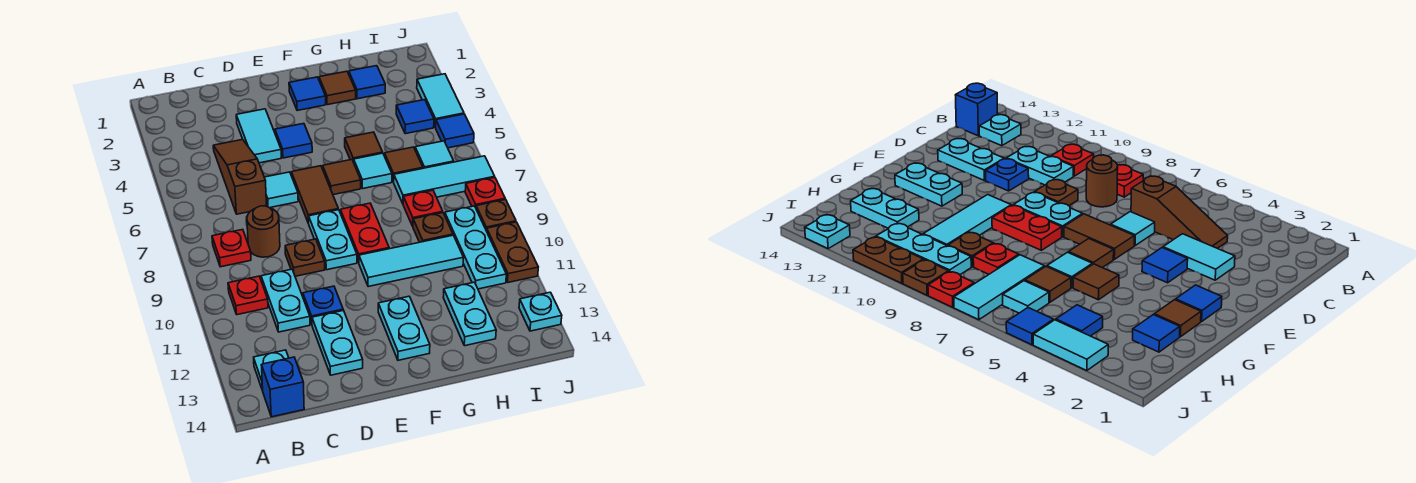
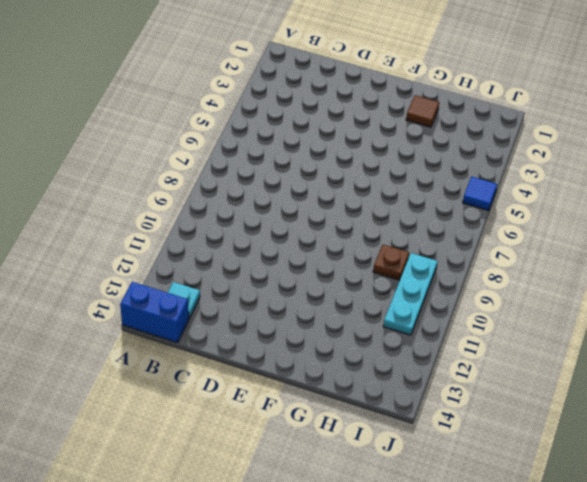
blue 1x2 brick [120,282,189,343] -> blue 1x1 brick [261,357,304,417]
none -> red 1x1 plate [212,230,251,267]
none -> red 1x1 plate [228,276,268,315]
none -> brown 1x3 slope [213,139,267,214]
none -> brown 1x1 round brick [247,206,280,257]

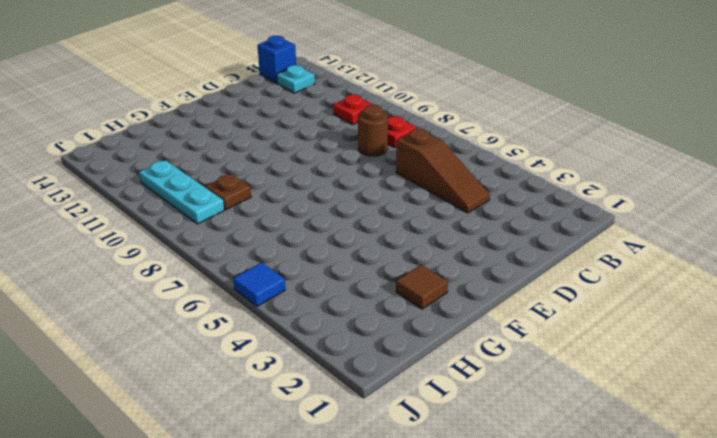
none -> cyan 1x2 plate [261,269,310,332]
none -> cyan 1x2 tile [236,109,281,163]
none -> cyan 1x1 tile [264,172,298,208]
none -> brown 1x1 plate [285,239,325,276]

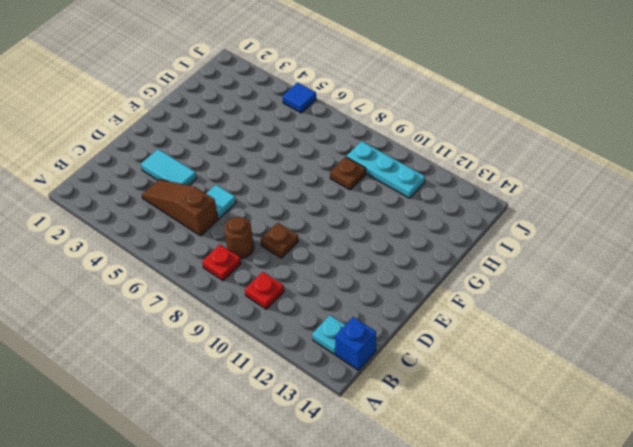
none -> cyan 1x2 plate [261,269,310,332]
none -> blue 1x1 plate [303,286,343,324]
none -> cyan 1x2 plate [312,310,363,375]
none -> blue 1x1 tile [275,124,312,158]

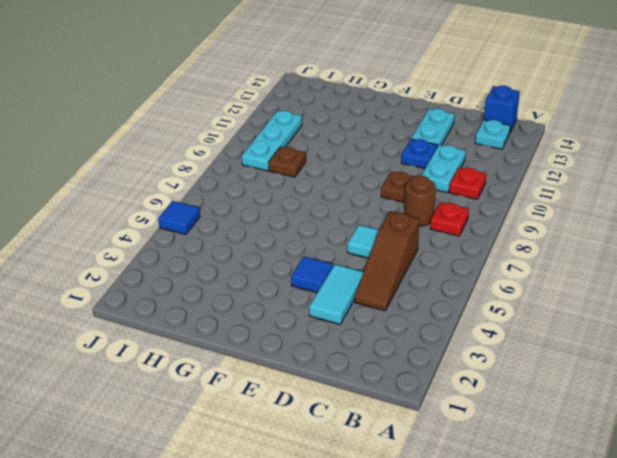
none -> brown 1x2 tile [291,166,338,223]
none -> cyan 1x2 plate [308,210,357,270]
none -> blue 1x1 tile [289,77,326,111]
none -> brown 1x1 tile [323,160,361,195]

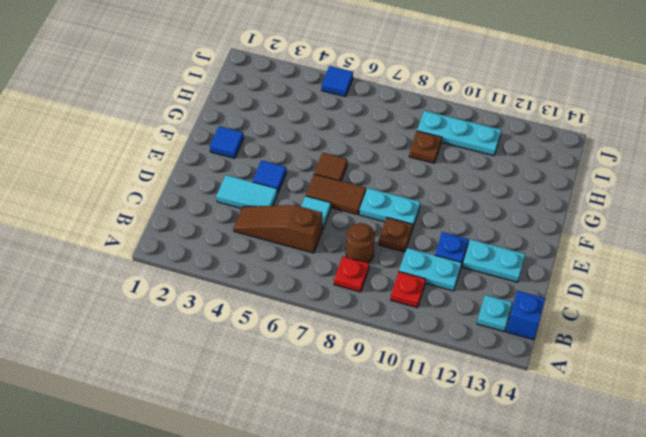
none -> red 1x2 plate [340,203,389,263]
none -> cyan 1x3 tile [359,235,464,287]
none -> cyan 1x2 plate [378,296,430,360]
none -> brown 1x1 tile [319,71,356,105]

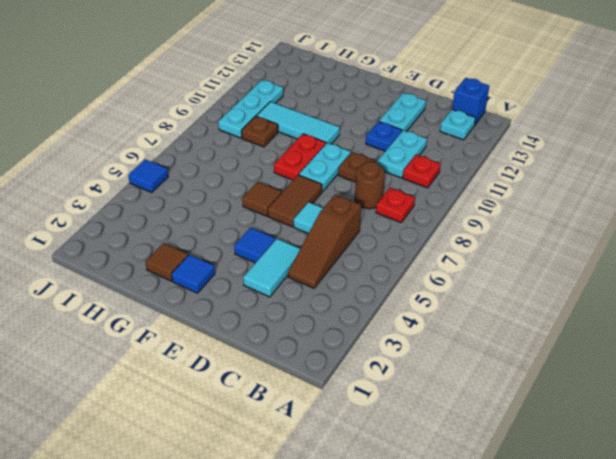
none -> cyan 1x2 plate [378,296,430,360]
none -> brown 1x1 tile [345,132,383,162]
none -> cyan 1x1 tile [354,153,392,189]
none -> blue 1x1 tile [349,66,385,99]

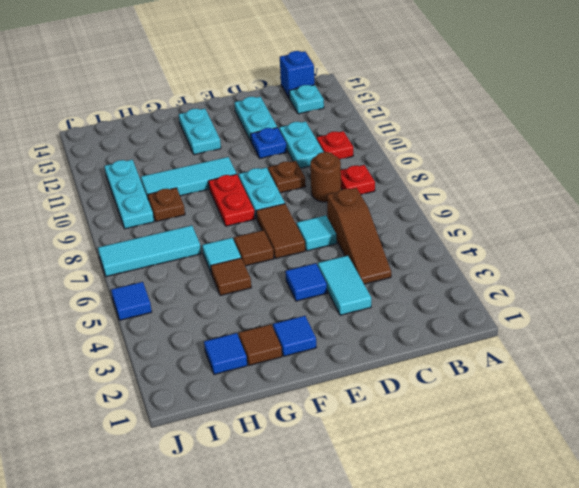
none -> brown 1x1 tile [384,147,423,182]
none -> red 1x1 plate [403,190,443,226]
none -> cyan 1x2 plate [443,282,496,346]
none -> blue 1x1 tile [396,100,434,134]

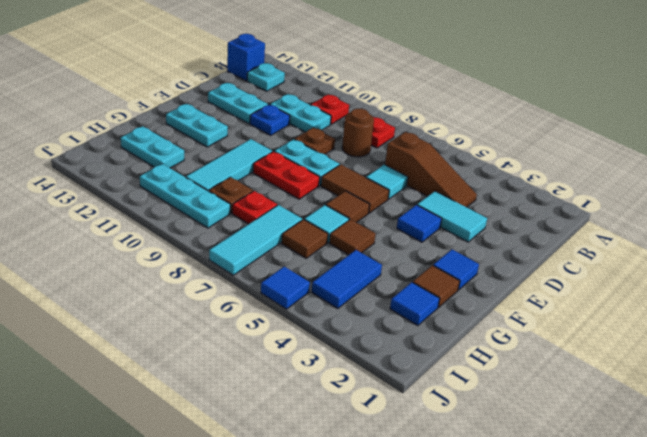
blue 1x2 tile [312,250,382,309] -> blue 1x1 tile [396,100,434,134]
none -> cyan 1x1 tile [415,141,454,168]
none -> cyan 1x2 tile [417,74,464,127]
none -> red 1x1 plate [465,178,505,207]
none -> brown 1x1 plate [476,199,516,231]

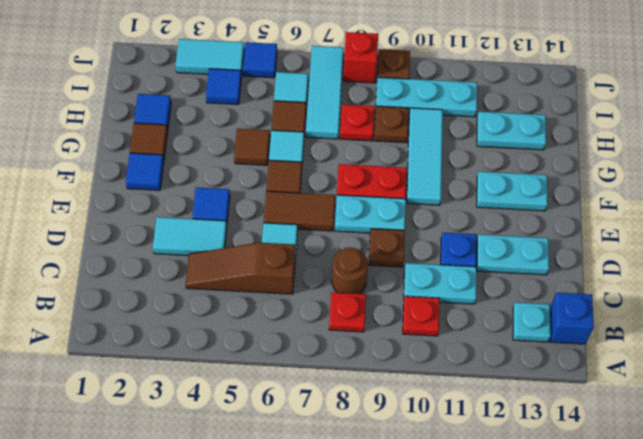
red 1x1 brick [343,32,378,83] -> red 1x1 plate [465,178,505,207]
none -> brown 1x2 plate [487,222,538,283]
none -> cyan 1x1 plate [519,292,562,331]

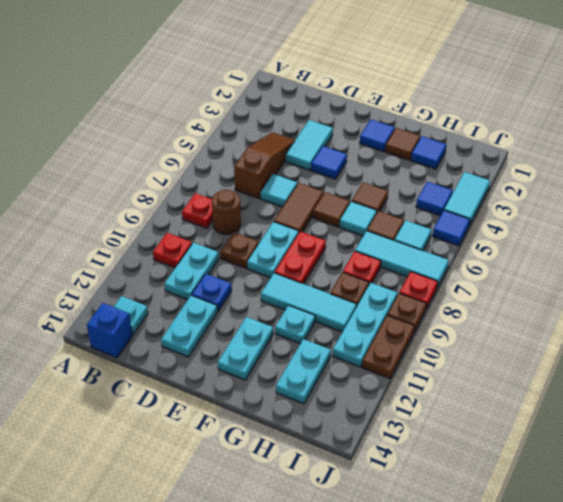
cyan 1x1 plate [275,305,315,344] -> cyan 1x1 plate moved to [519,292,562,331]

